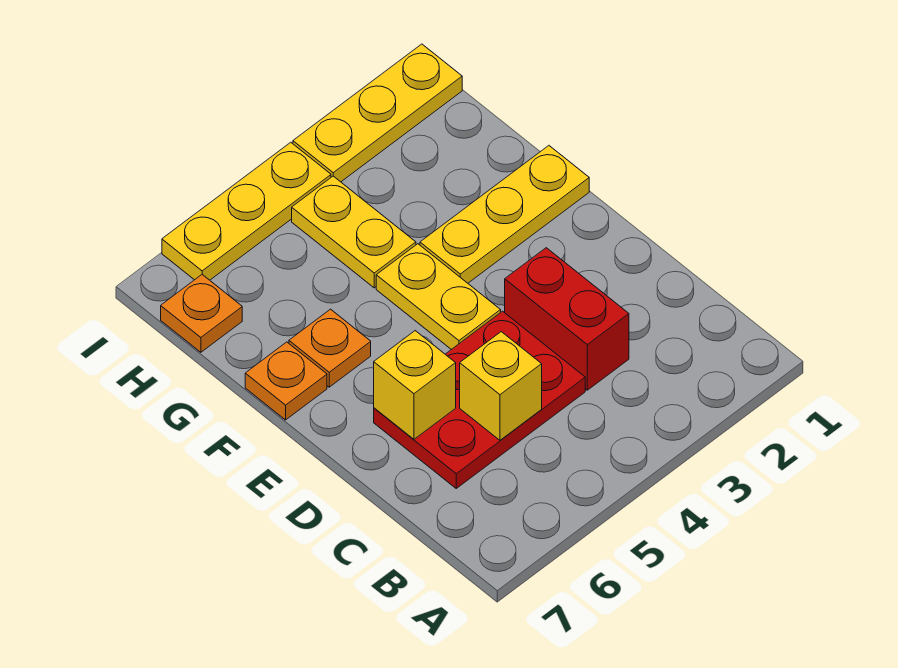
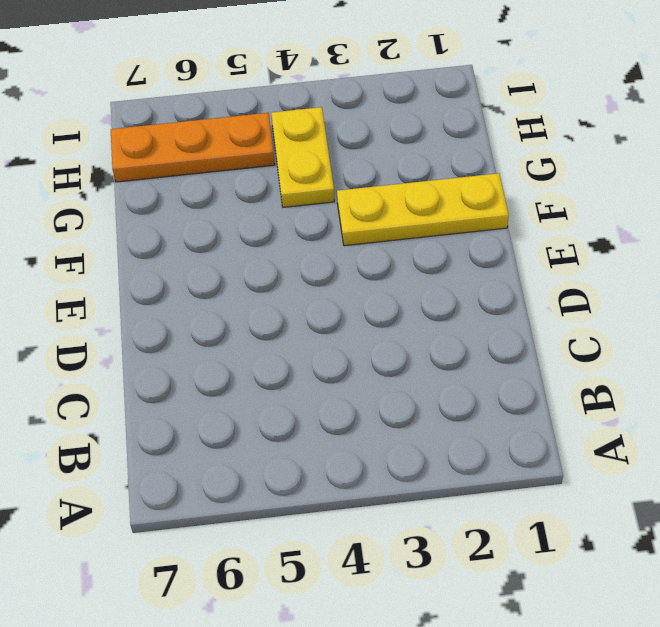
orange 1x3 plate [111,113,275,182] -> orange 1x1 plate [161,275,242,352]
none -> red 1x2 brick [505,248,629,390]
none -> red 2x3 plate [374,311,585,488]
none -> yellow 1x2 plate [376,244,501,349]

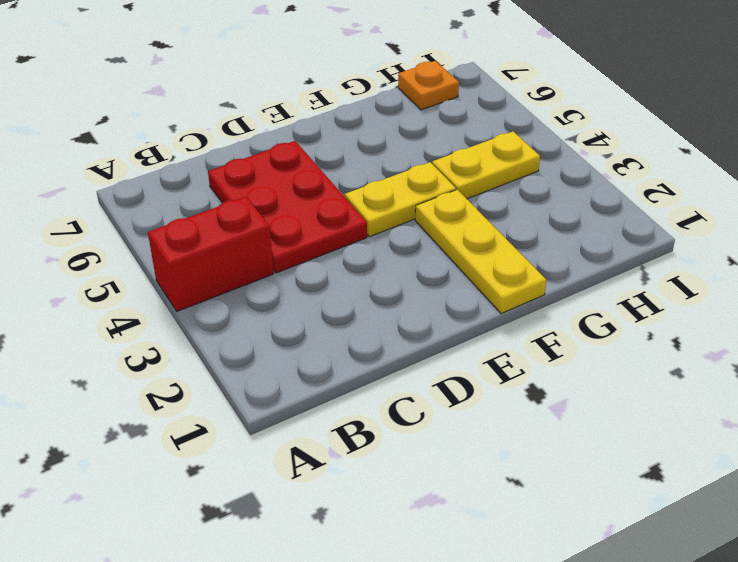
red 1x2 brick [148,197,274,311] -> red 1x2 brick moved to [505,248,629,390]
none -> orange 1x1 plate [289,309,371,387]
none -> orange 1x1 plate [245,342,327,420]
none -> yellow 1x3 plate [293,44,462,182]

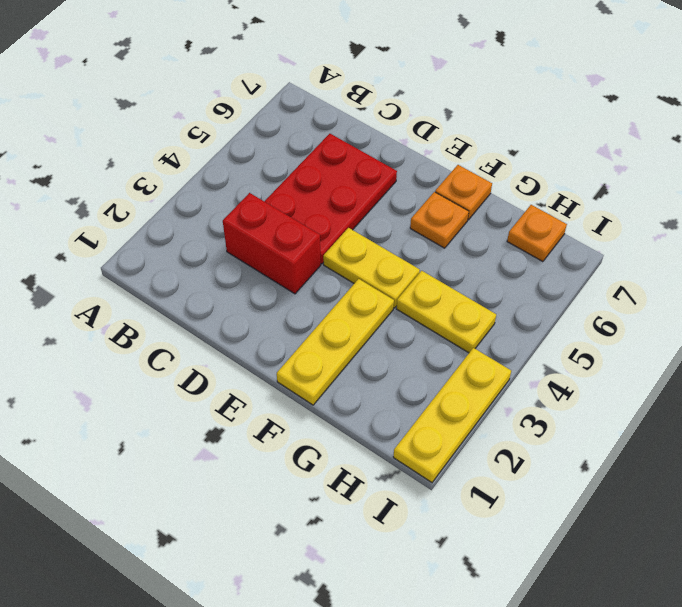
none -> yellow 1x3 plate [162,142,331,280]
none -> yellow 1x1 brick [460,332,542,440]
none -> yellow 1x1 brick [374,331,456,439]

